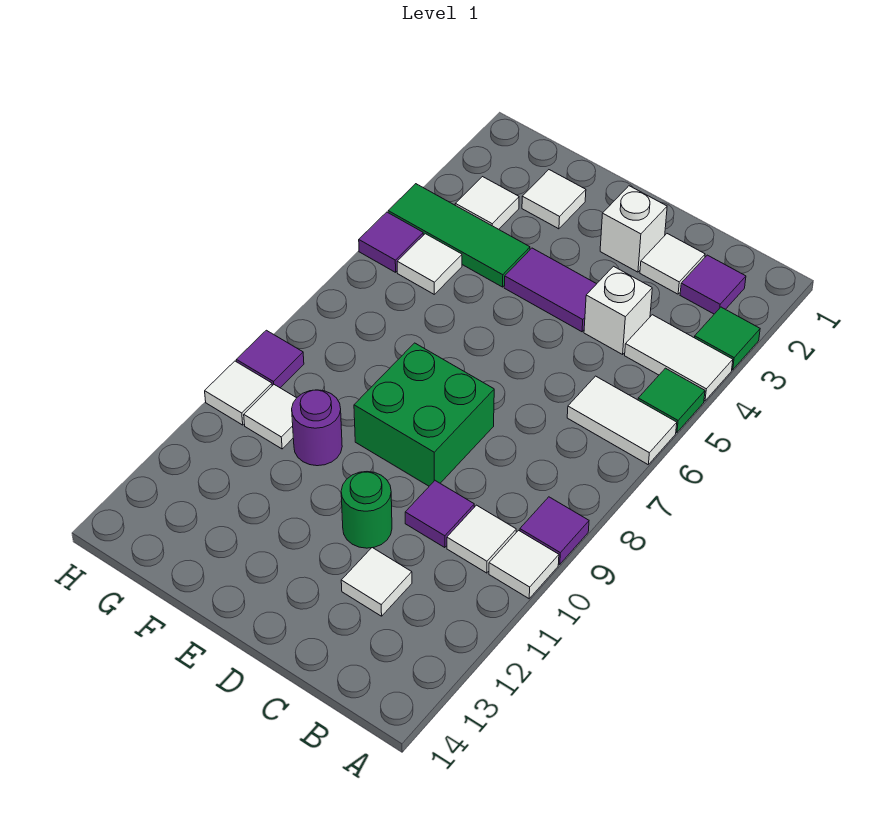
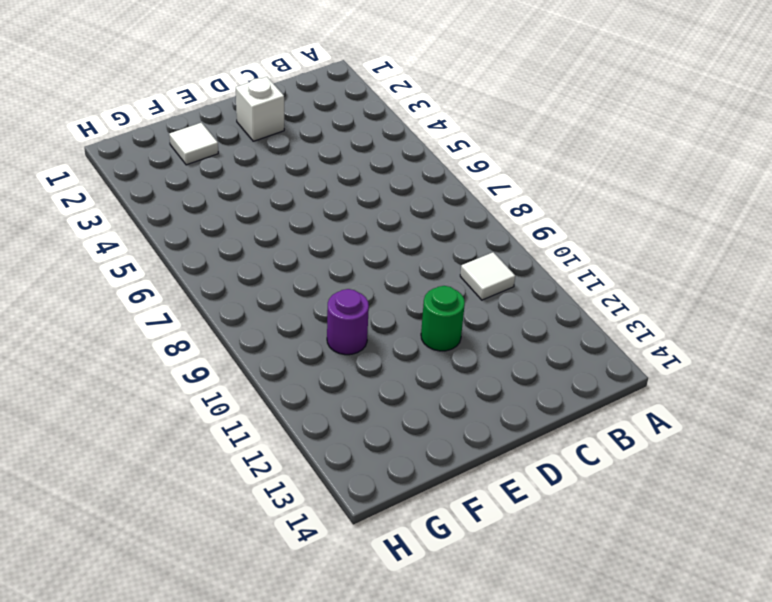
none -> green 1x1 tile [695,307,760,370]
none -> white 1x2 tile [625,315,733,401]
none -> green 1x1 tile [638,368,705,432]

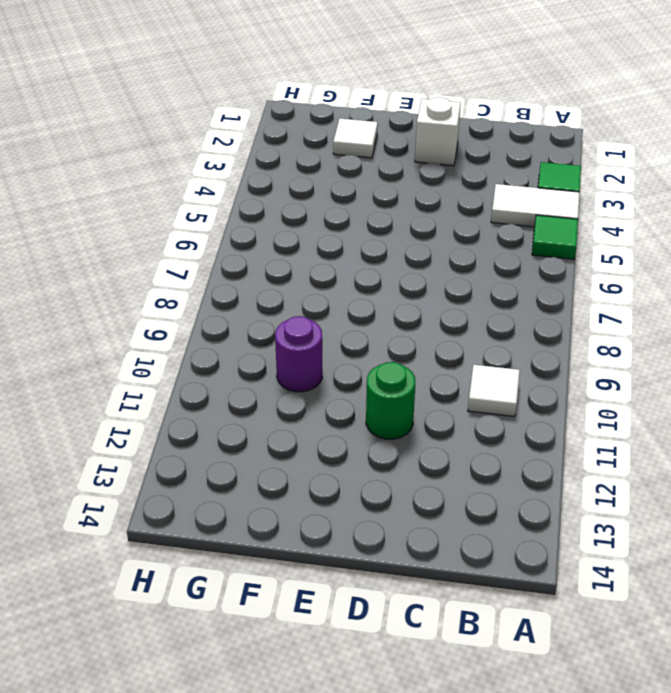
none -> white 1x2 tile [567,376,677,464]
none -> purple 1x1 tile [520,497,589,564]
none -> white 1x1 tile [489,530,559,599]

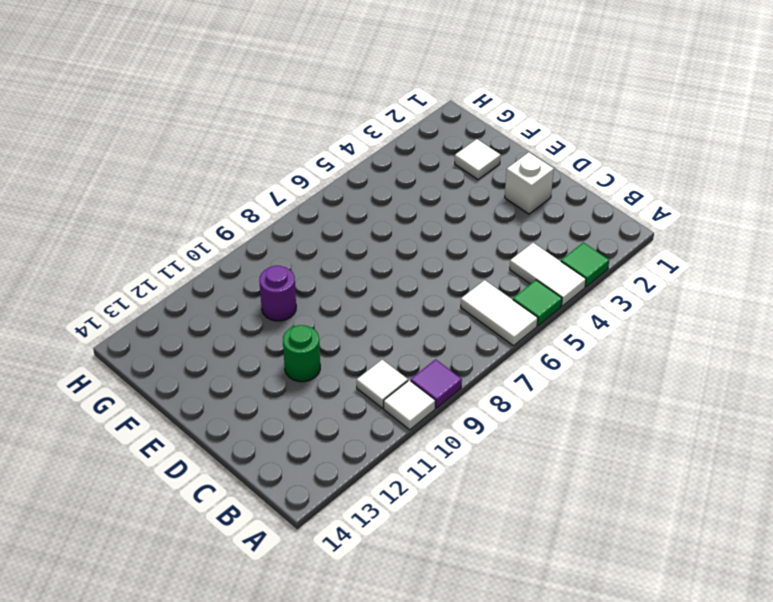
none -> purple 1x1 tile [680,255,746,314]
none -> white 1x1 tile [640,234,705,294]
none -> white 1x1 brick [584,266,652,354]

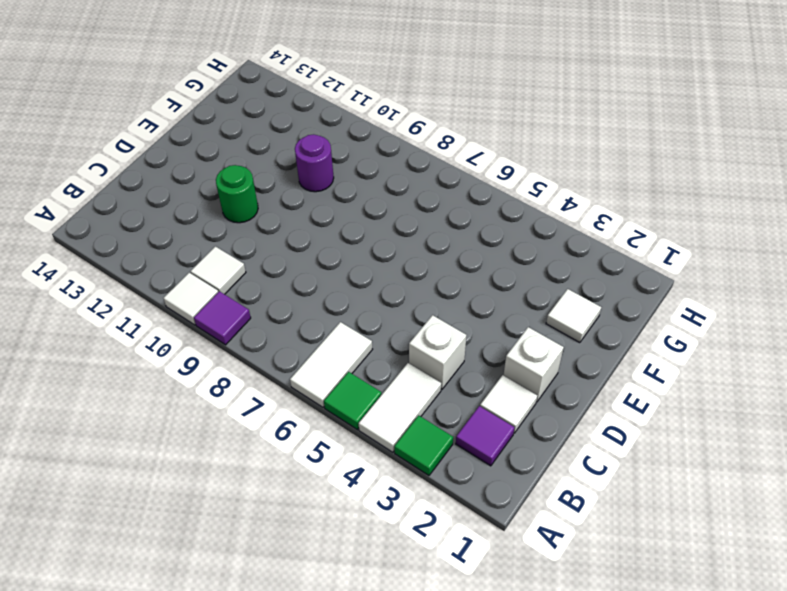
none -> purple 1x1 tile [405,481,474,548]
none -> white 1x1 tile [341,548,412,616]
none -> purple 1x2 tile [504,248,596,332]

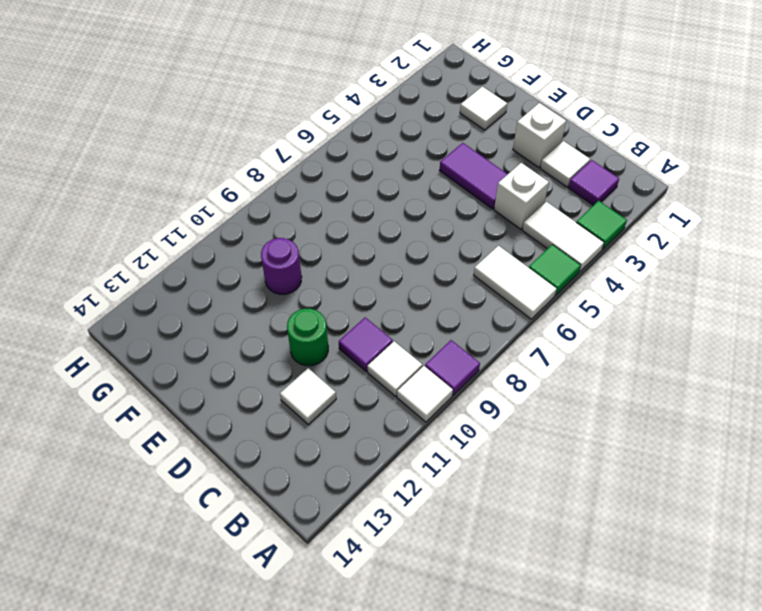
none -> green 2x2 brick [354,343,494,486]
none -> green 1x3 tile [388,184,530,287]
none -> white 1x1 tile [455,177,519,229]

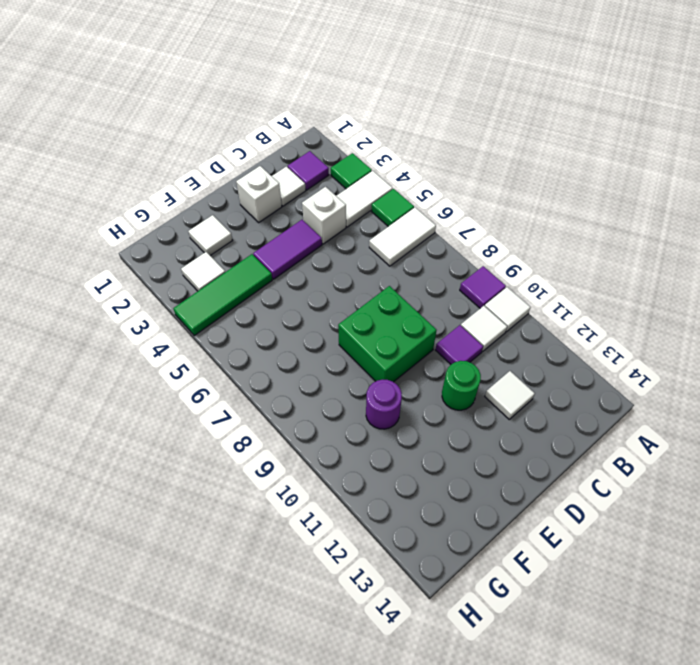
none -> white 1x1 tile [397,234,462,294]
none -> white 1x1 tile [244,385,296,449]
none -> purple 1x1 tile [359,212,423,272]

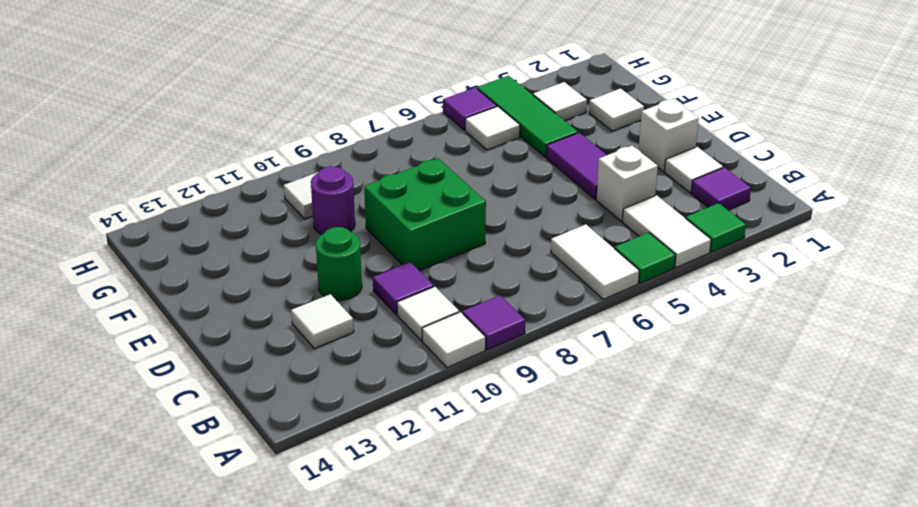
none -> purple 1x1 tile [236,330,304,388]
none -> white 1x1 tile [205,361,272,425]

